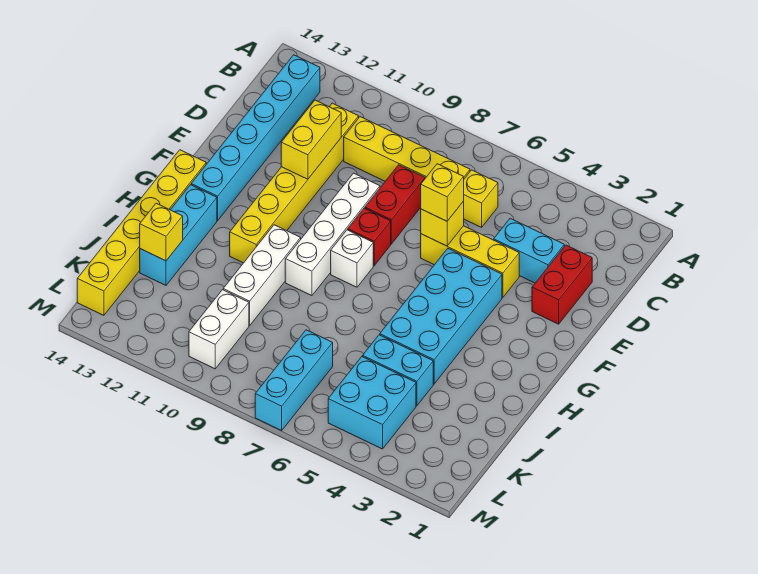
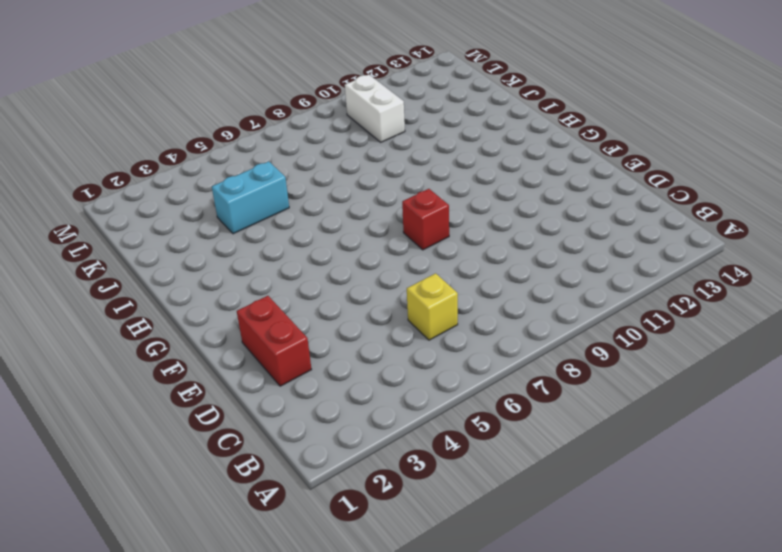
none -> cyan 1x6 brick [191,55,320,221]
none -> yellow 1x4 brick [344,117,470,181]
none -> yellow 1x6 brick [230,103,359,263]

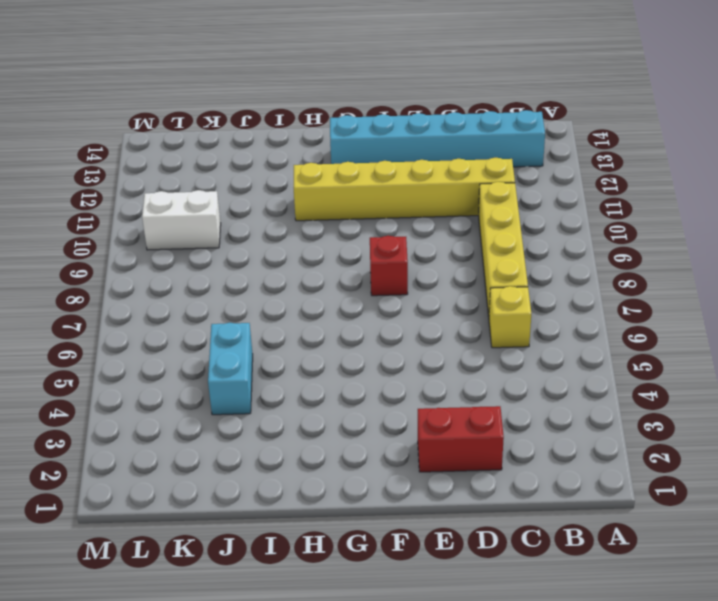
none -> cyan 1x2 brick [494,218,564,283]
none -> red 1x2 brick [365,165,425,244]
none -> yellow 1x3 brick [421,226,519,297]

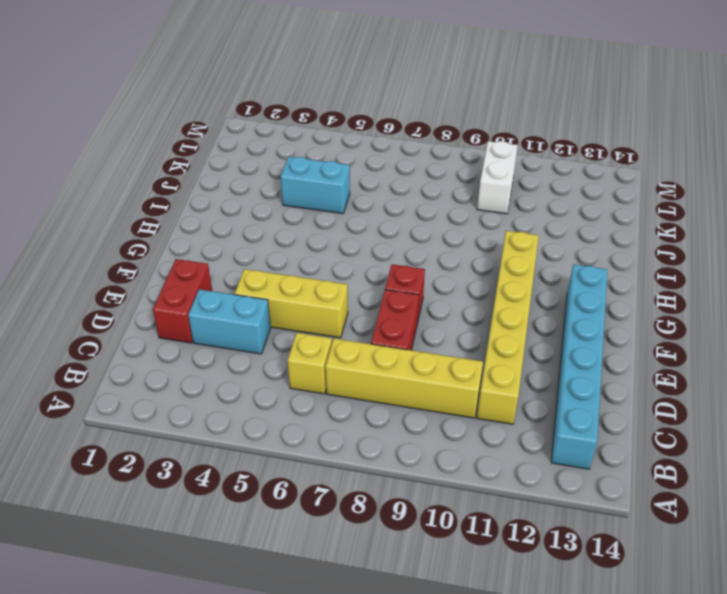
none -> white 1x4 brick [285,173,380,296]
none -> cyan 2x4 brick [380,249,502,384]
none -> white 1x1 brick [331,230,373,287]

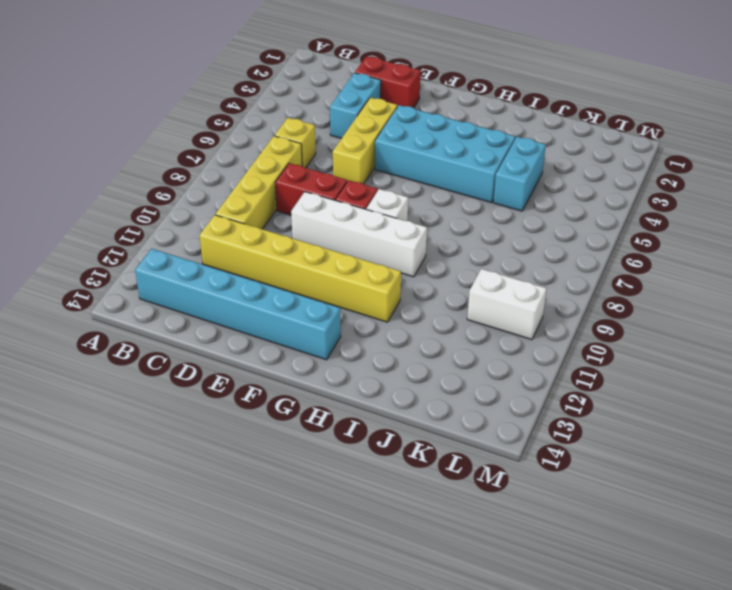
none -> yellow 1x6 brick [77,150,206,315]
none -> white 1x3 brick [223,225,301,325]
none -> cyan 1x3 brick [140,185,217,285]

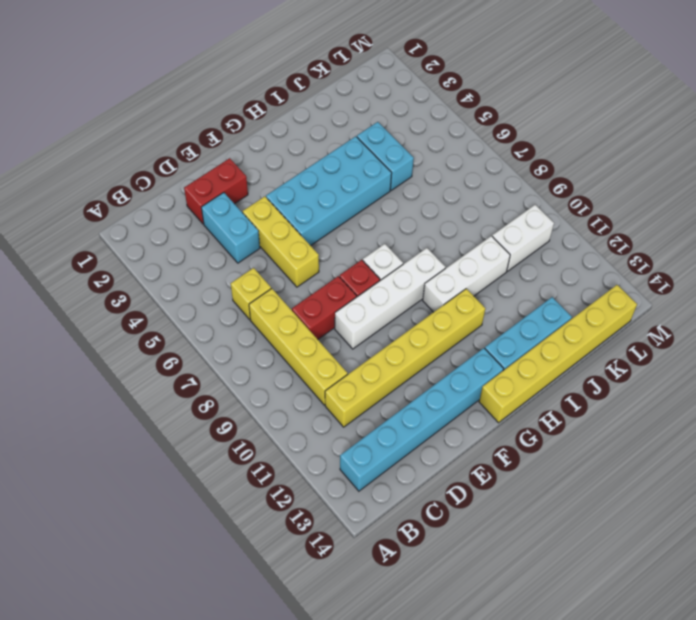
none -> cyan 2x2 brick [328,357,416,449]
none -> cyan 1x3 brick [255,330,333,430]
none -> yellow 1x2 brick [281,100,341,179]

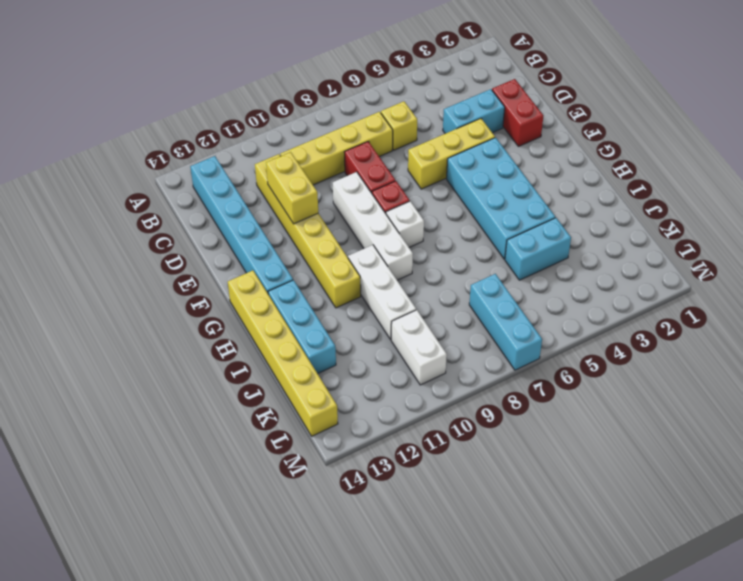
none -> cyan 2x2 brick [328,357,416,449]
none -> yellow 1x1 brick [421,201,464,246]
none -> yellow 1x1 brick [140,203,183,261]

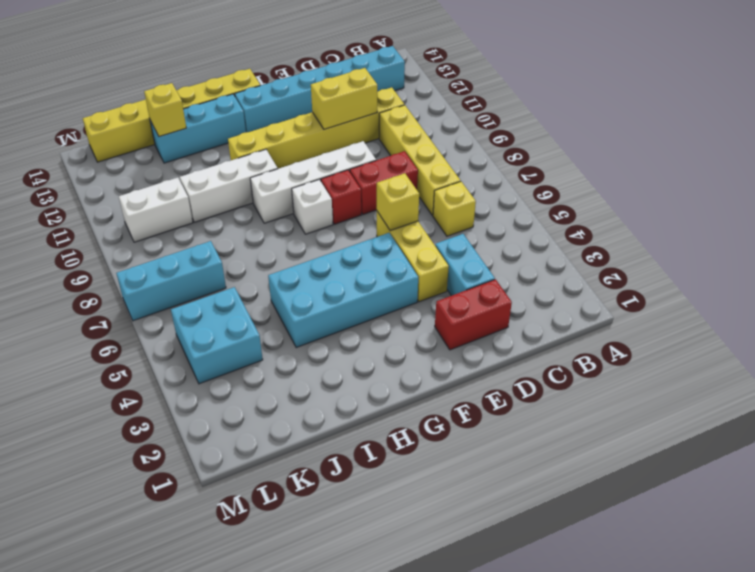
none -> cyan 1x2 brick [363,335,433,406]
none -> yellow 1x1 brick [421,164,464,221]

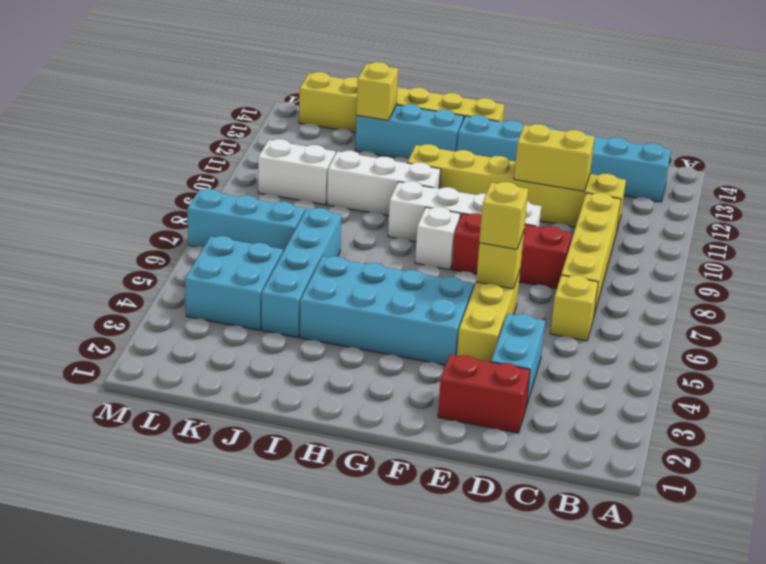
cyan 1x4 brick [262,208,341,337] -> cyan 1x2 brick [363,335,433,406]

